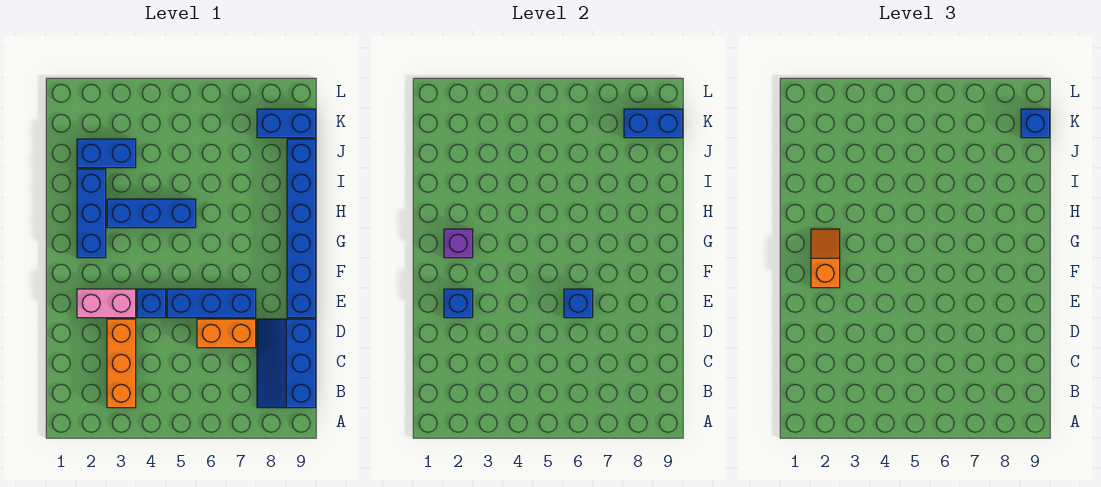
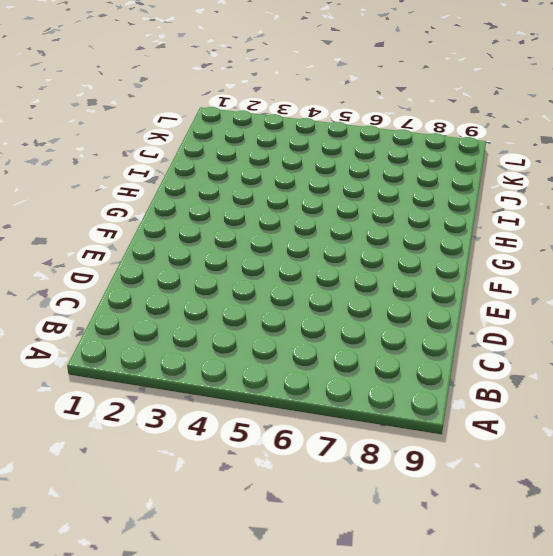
none -> orange 1x3 brick [107,319,136,408]
none -> blue 2x3 slope [257,319,316,408]
none -> orange 1x2 brick [197,319,256,348]

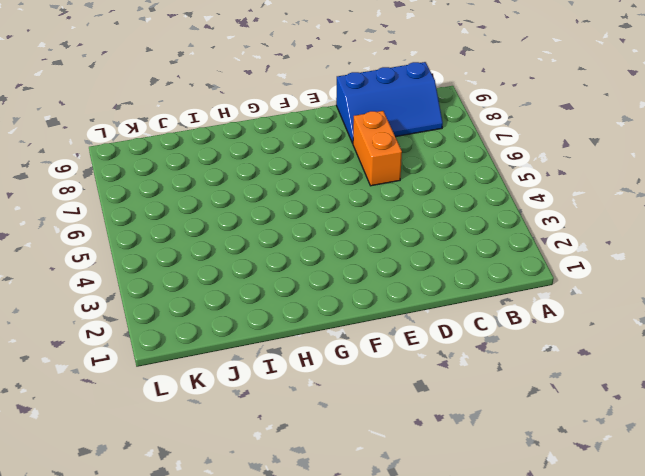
none -> orange 1x3 brick [107,319,136,408]
none -> pink 1x2 brick [77,289,136,318]
none -> blue 1x1 brick [137,289,166,318]

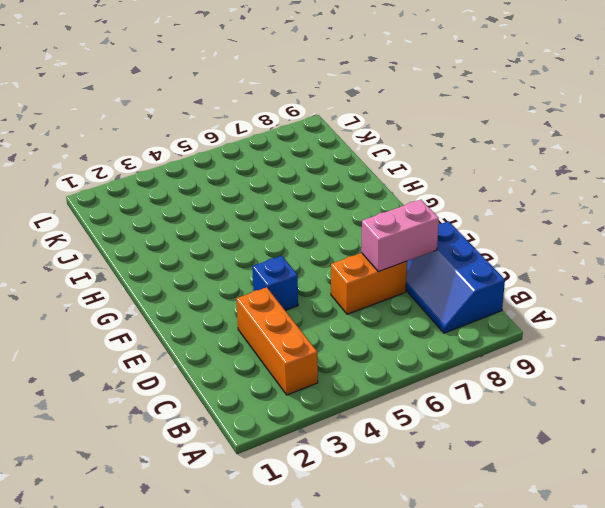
pink 1x2 brick [361,200,439,272] -> pink 1x2 brick moved to [77,289,136,318]
none -> blue 1x3 brick [167,289,256,318]
none -> blue 1x6 brick [287,139,316,318]
none -> blue 1x3 brick [77,169,106,258]

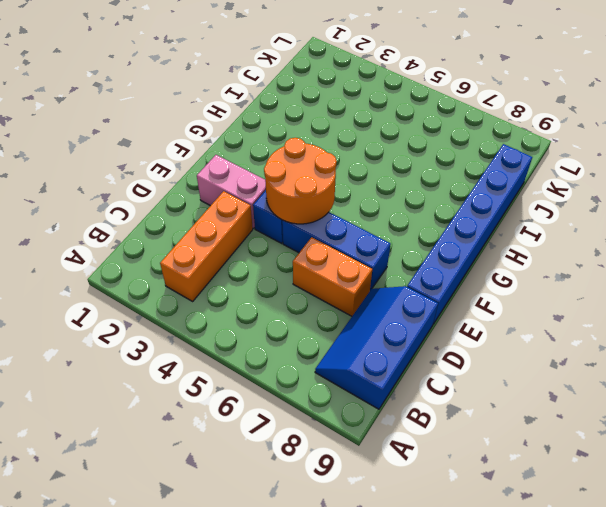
orange 2x2 round brick [264,138,337,224] -> none
none -> blue 1x3 brick [77,169,106,258]
none -> blue 1x3 brick [107,199,196,228]
none -> blue 1x2 brick [77,139,136,168]

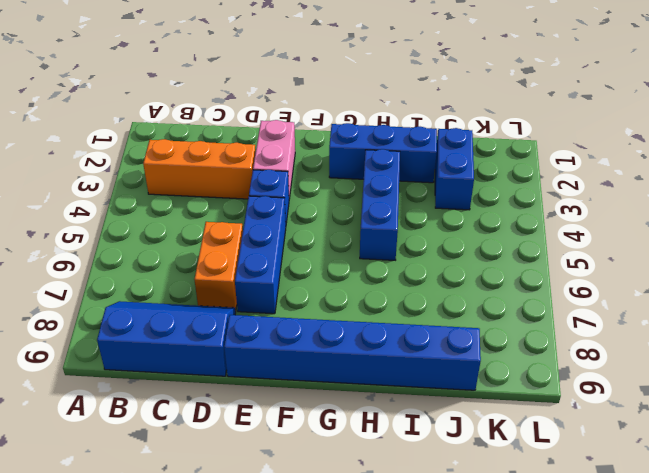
none -> blue 1x2 brick [257,109,316,138]
none -> blue 1x1 brick [444,289,473,318]
none -> blue 1x1 brick [564,289,593,318]

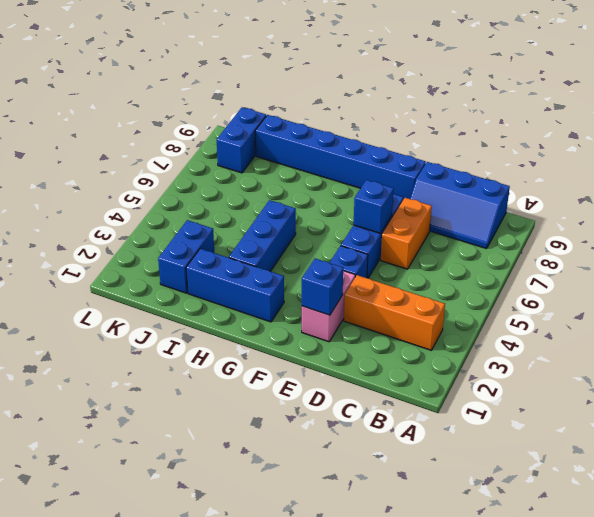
none -> purple 1x1 brick [444,229,473,258]
none -> blue 1x2 brick [624,109,683,138]
none -> orange 1x2 slope [811,229,840,288]

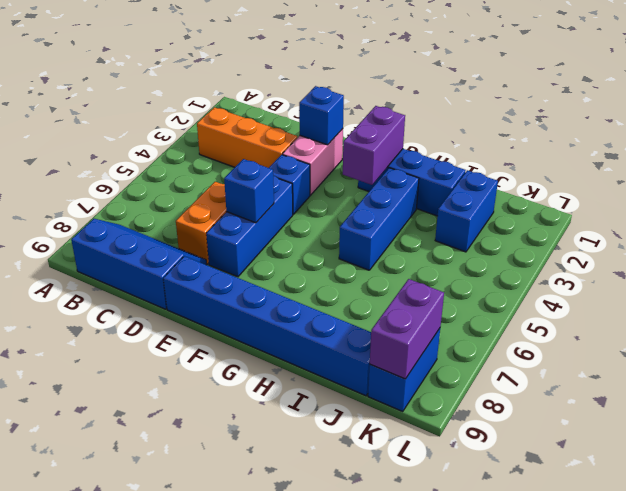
purple 1x2 brick [343,106,405,185] -> purple 1x1 brick [444,229,473,258]
purple 1x2 brick [370,279,444,379] -> blue 1x2 brick [624,109,683,138]
none -> orange 1x2 slope [811,229,840,288]
none -> blue 1x1 brick [1021,109,1050,138]

